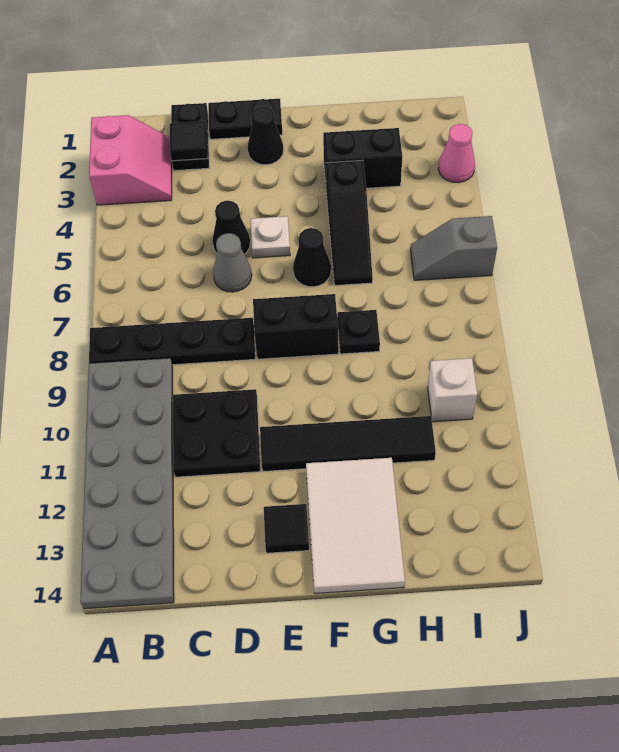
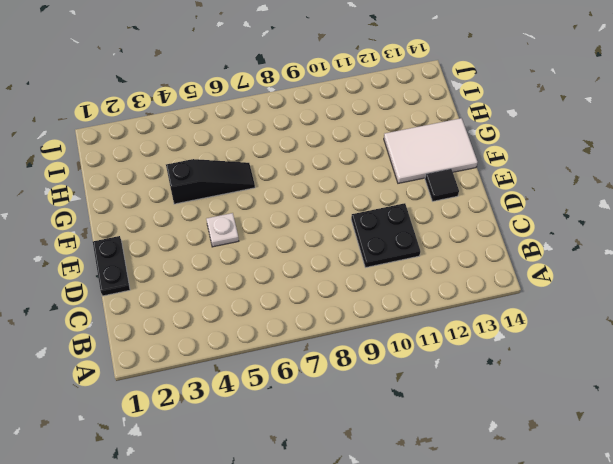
none -> pink 2x2 slope [89,115,172,205]
none -> black 1x4 plate [89,318,255,365]
none -> grey 2x6 plate [80,358,174,609]

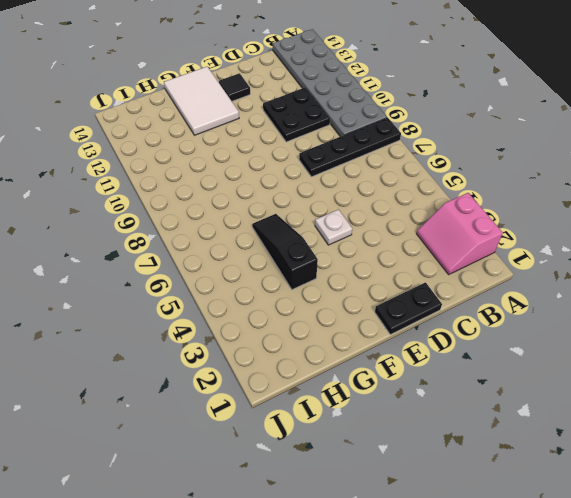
none -> black 1x2 plate [171,103,209,171]
none -> black 1x1 cone [212,201,250,254]
none -> grey 1x1 cone [213,233,252,292]

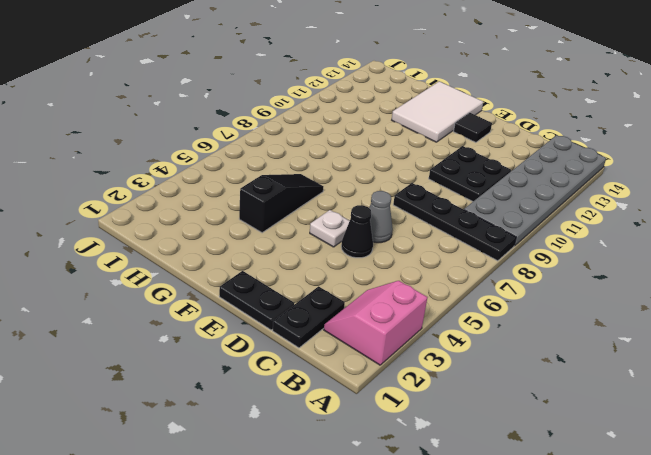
none -> black 1x1 cone [248,106,283,165]
none -> black 1x2 brick [253,294,338,359]
none -> black 1x4 tile [260,416,436,472]

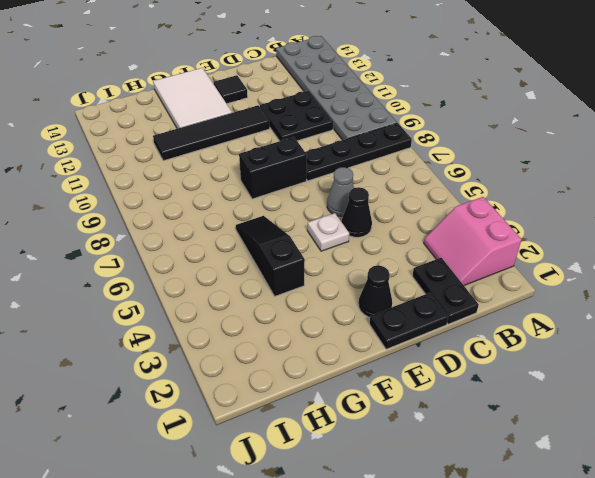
none -> black 1x1 cone [293,228,331,287]
none -> black 1x2 brick [323,128,402,188]
none -> black 1x1 plate [337,310,380,354]

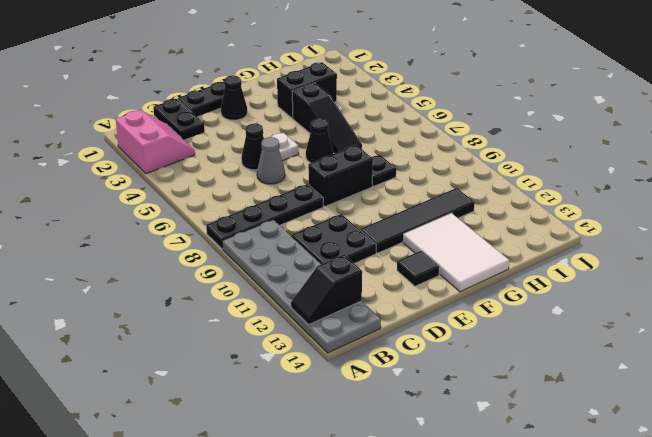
black 1x2 slope [291,255,362,325] -> none
none -> grey 1x2 slope [410,216,497,280]
none -> white 1x1 brick [428,358,477,422]
none -> pink 1x1 cone [438,124,475,183]

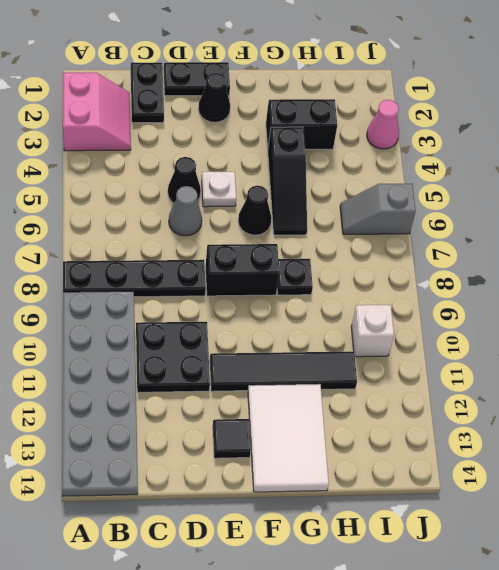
none -> black 1x1 tile [170,121,208,161]

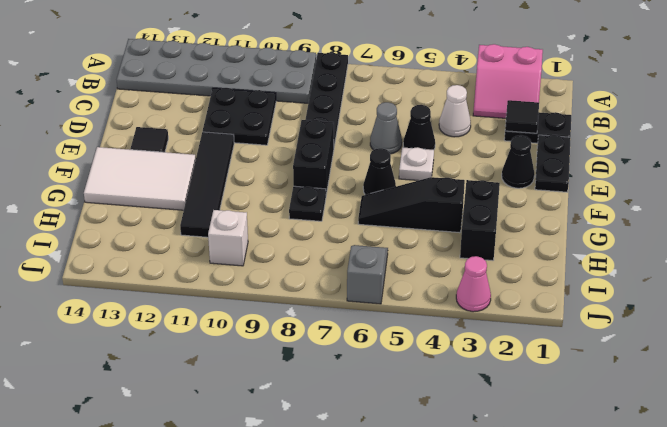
white 1x1 cone [439,85,471,137] -> none

